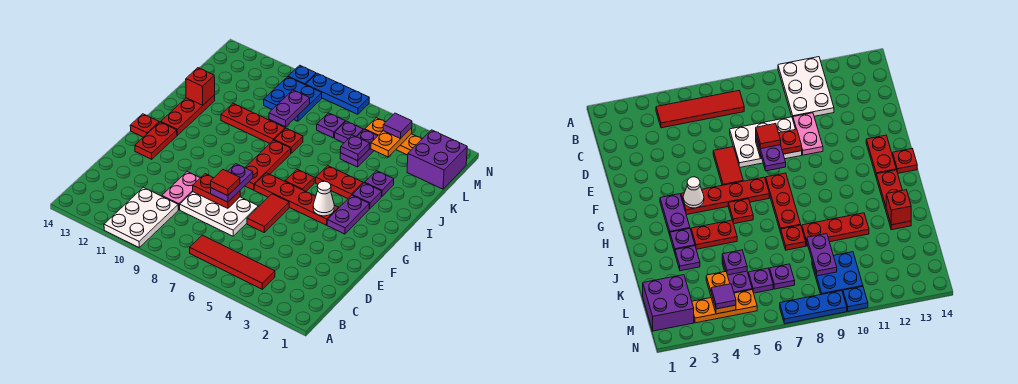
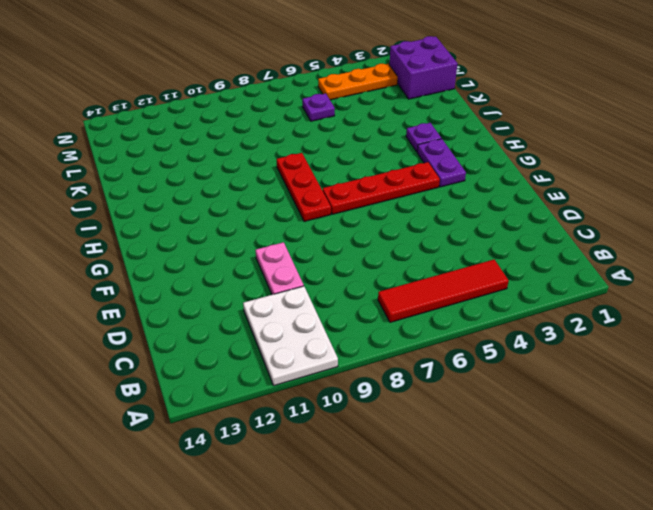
none -> white 2x3 plate [180,192,258,236]
none -> red 1x2 tile [247,194,289,232]
none -> red 1x2 plate [135,122,177,159]
none -> red 1x1 plate [130,114,159,137]

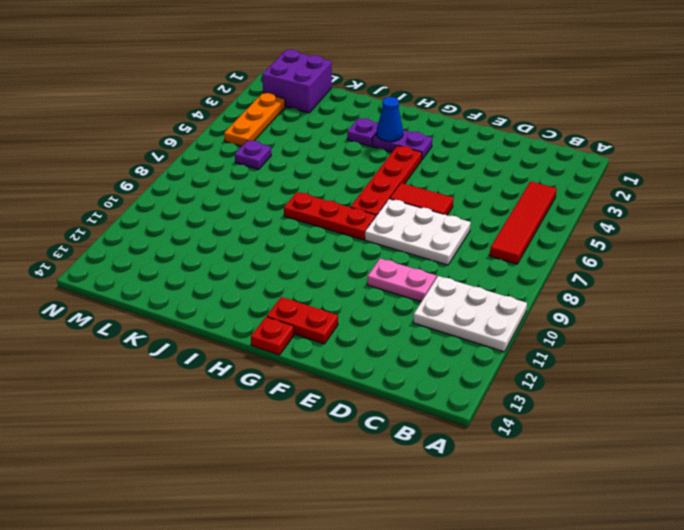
white 2x3 plate [365,199,471,265] -> white 2x3 plate turned to [180,192,258,236]
blue 1x1 cone [377,97,403,142] -> none
none -> red 1x1 plate [285,169,314,191]
none -> red 1x3 plate [161,95,215,135]
none -> red 1x2 plate [316,166,363,199]
none -> purple 1x1 plate [365,171,394,196]

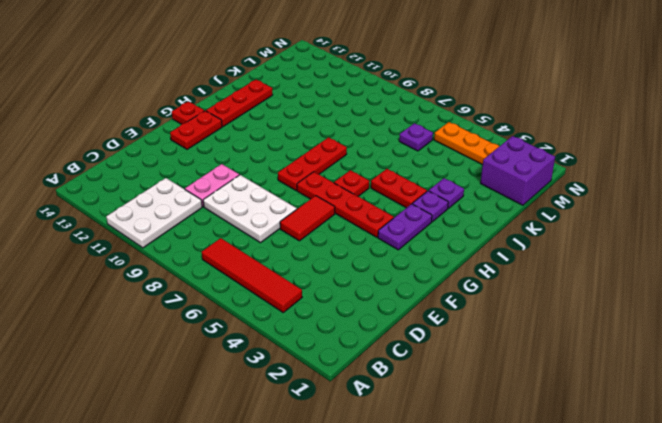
none -> red 1x1 plate [275,128,303,153]
none -> red 1x3 plate [221,103,285,144]
none -> purple 1x2 plate [340,130,377,167]
none -> purple 1x1 plate [317,113,345,138]

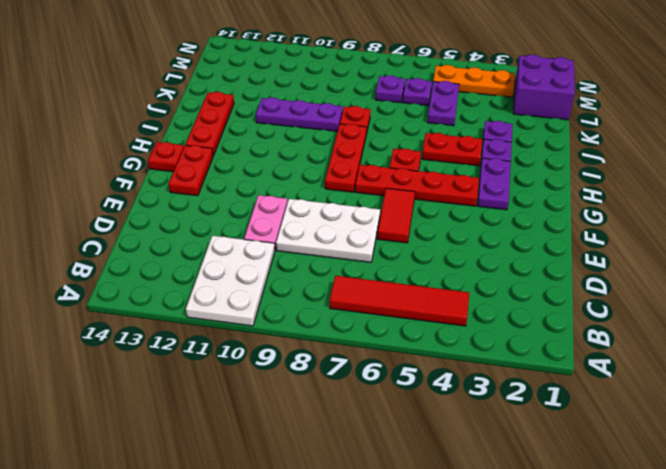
purple 1x3 plate [256,97,343,131] -> red 1x3 plate [221,103,285,144]
none -> blue 2x2 plate [264,77,322,121]
none -> blue 1x3 plate [306,73,369,114]
none -> blue 1x1 plate [288,65,316,85]
none -> red 1x2 plate [193,174,240,208]

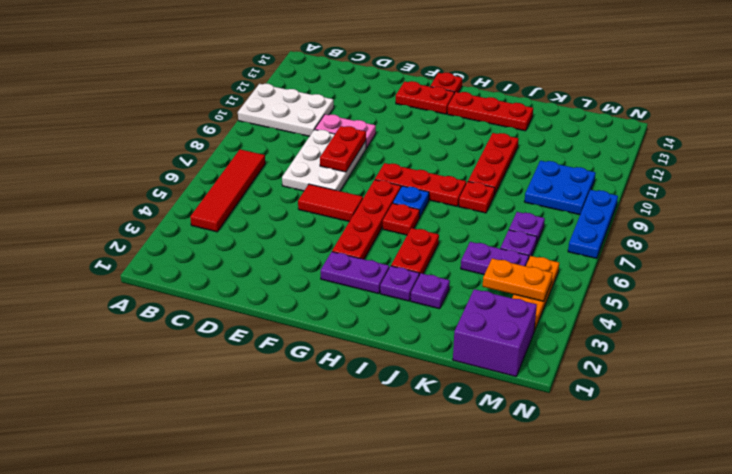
blue 1x1 plate [393,186,429,217] -> blue 1x1 plate moved to [288,65,316,85]
none -> white 1x1 cone [313,181,334,216]
none -> red 1x1 brick [186,68,215,105]
none -> purple 1x1 plate [341,135,370,161]
none -> purple 1x2 plate [269,90,310,127]

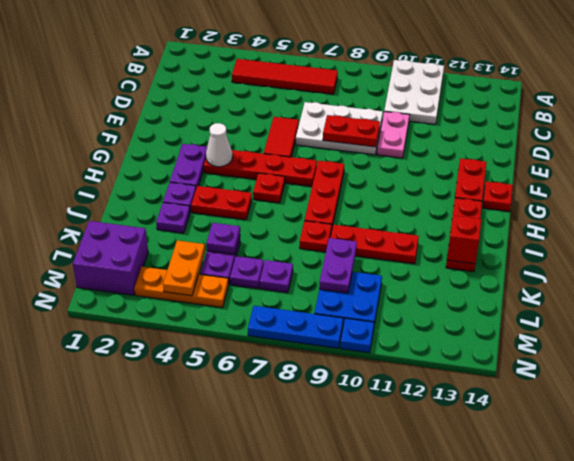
none -> purple 1x2 plate [211,164,253,202]
none -> purple 1x1 tile [383,113,412,138]
none -> red 1x1 tile [211,170,240,196]

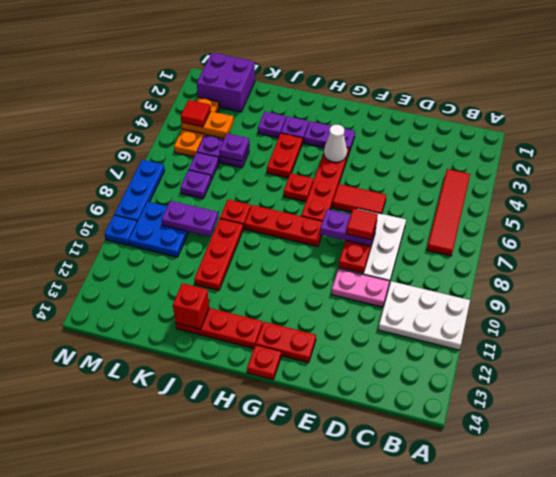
red 1x1 tile [181,100,210,127] -> purple 1x1 tile [383,113,412,138]

